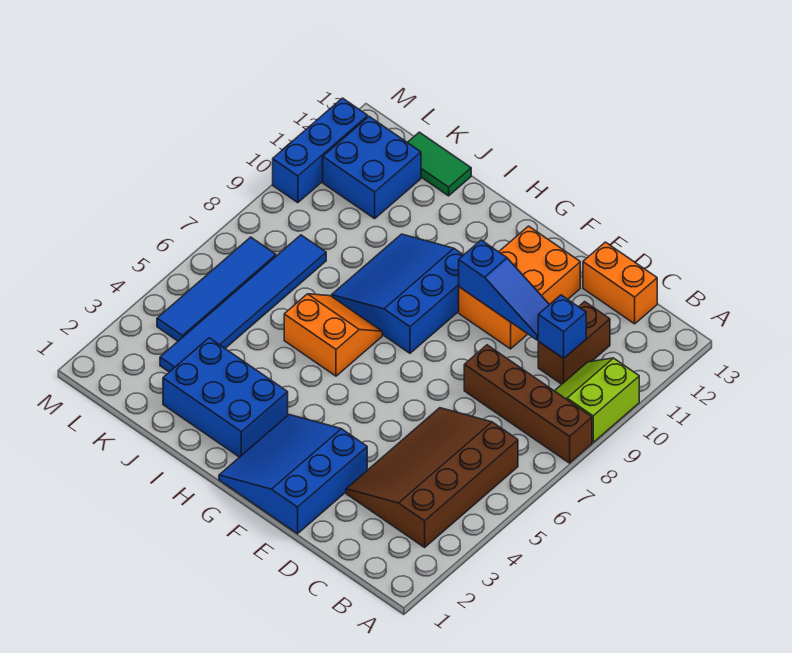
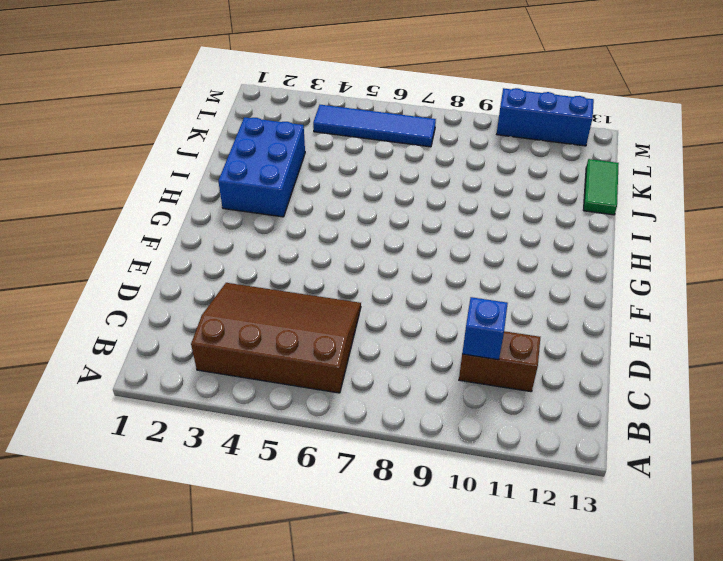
none -> brown 1x4 brick [464,345,592,463]
none -> lime 2x2 slope [555,358,639,442]
none -> orange 1x2 brick [583,242,657,324]

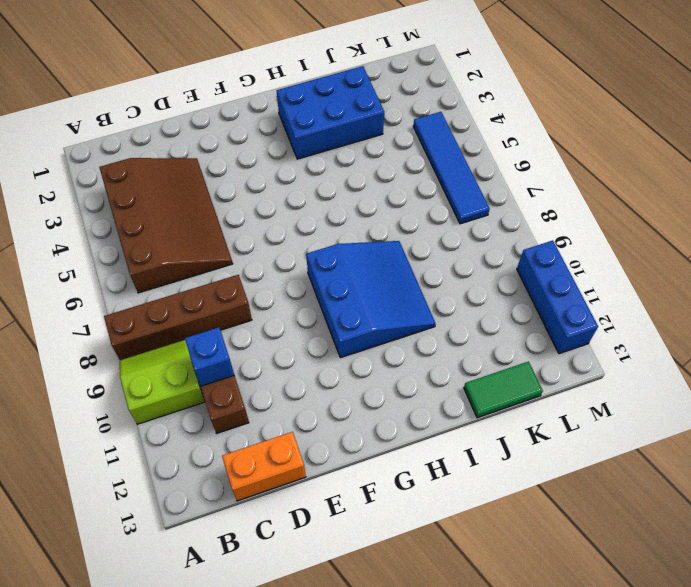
lime 2x2 slope [120,340,205,424] -> lime 2x2 slope turned to [555,358,639,442]
none -> blue 3x3 slope [219,415,367,534]
none -> orange 2x3 brick [459,226,580,349]
none -> orange 2x2 slope [284,294,382,376]

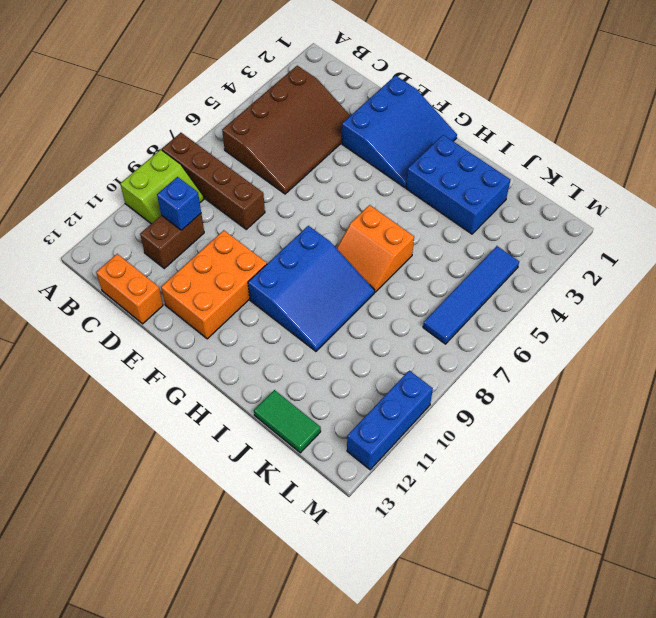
none -> blue 1x6 tile [160,235,326,372]
none -> blue 2x2 brick [323,117,421,219]
none -> blue 1x3 slope [459,240,549,340]

